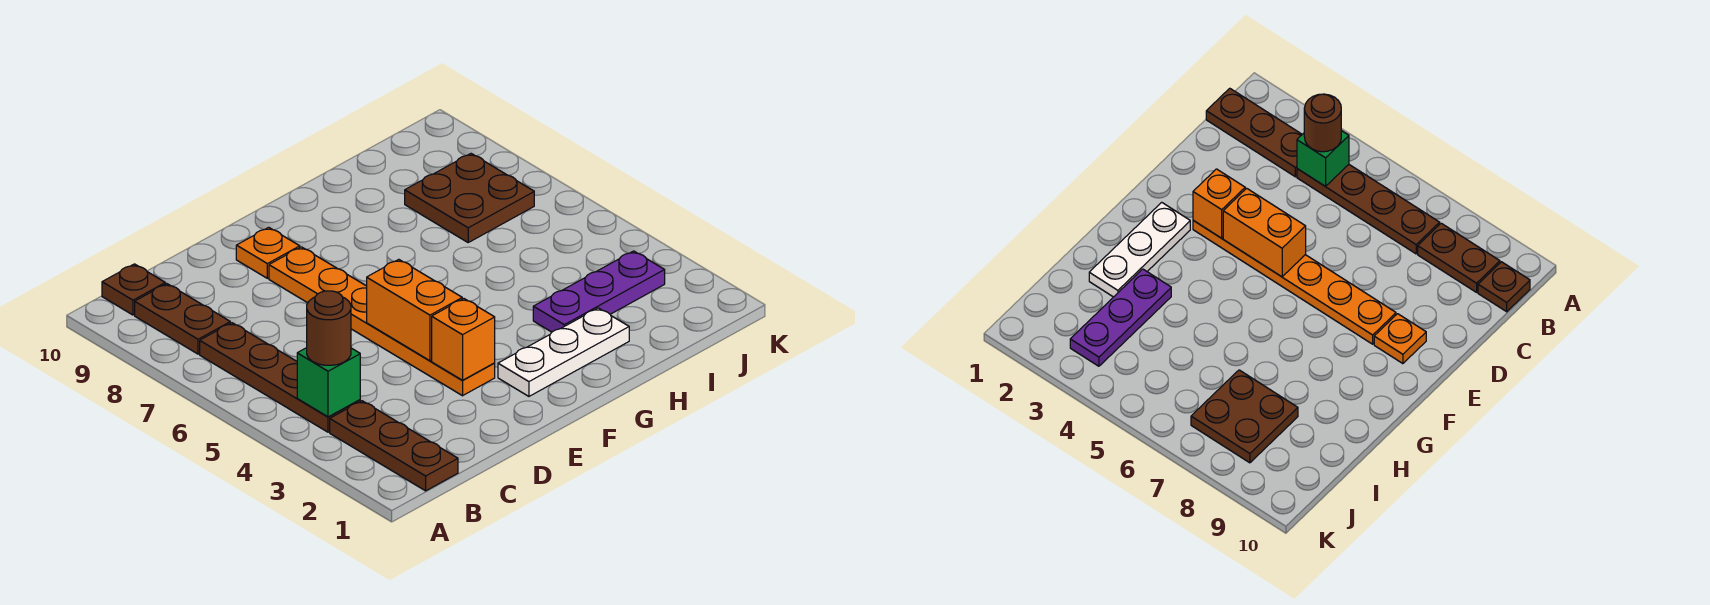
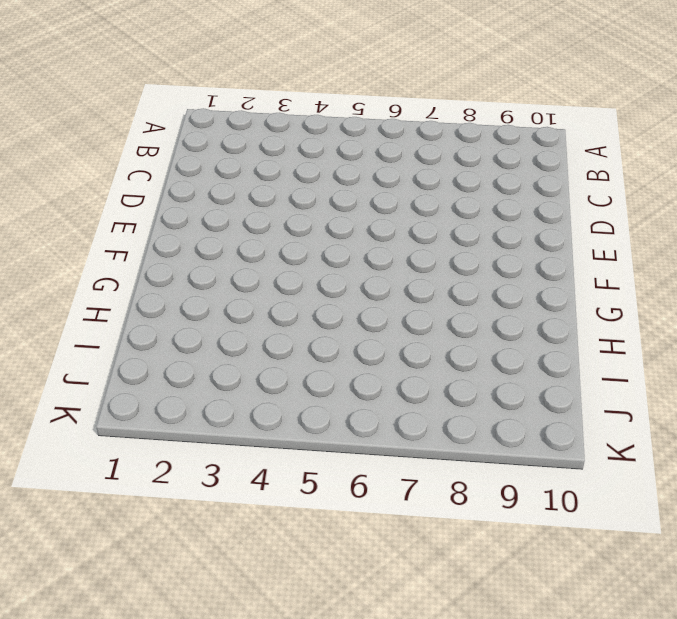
none -> brown 1x3 plate [330,401,458,491]
none -> brown 1x4 plate [200,323,360,432]
none -> brown 1x2 plate [135,284,230,354]

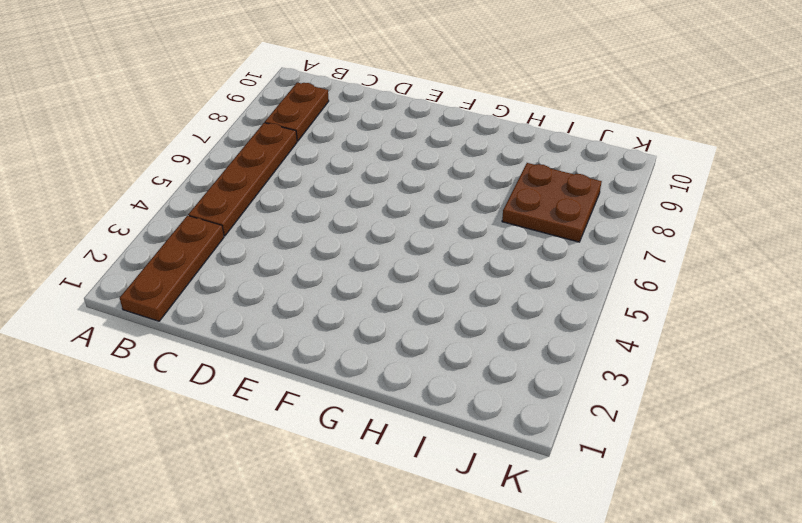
none -> brown 1x1 plate [102,264,165,315]
none -> orange 1x6 plate [269,247,495,396]
none -> orange 1x1 plate [236,227,300,278]

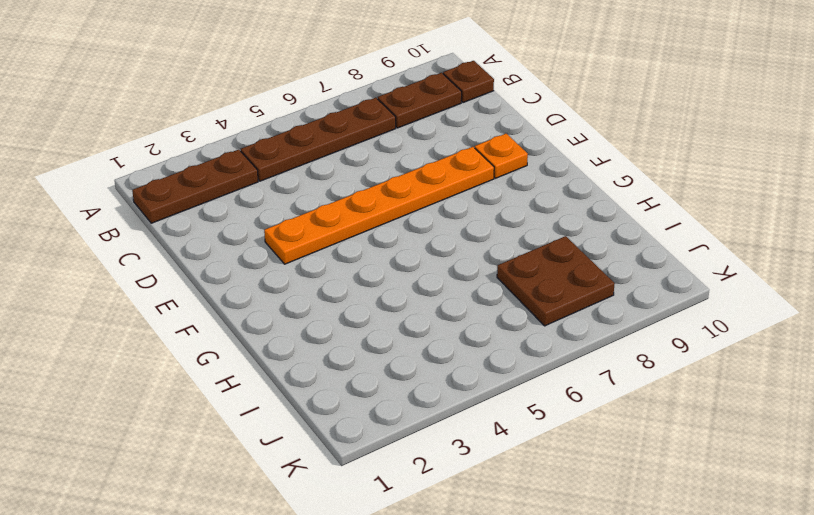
none -> white 1x3 plate [498,308,629,396]
none -> purple 1x3 plate [533,251,665,332]
none -> green 1x1 brick [297,348,360,417]

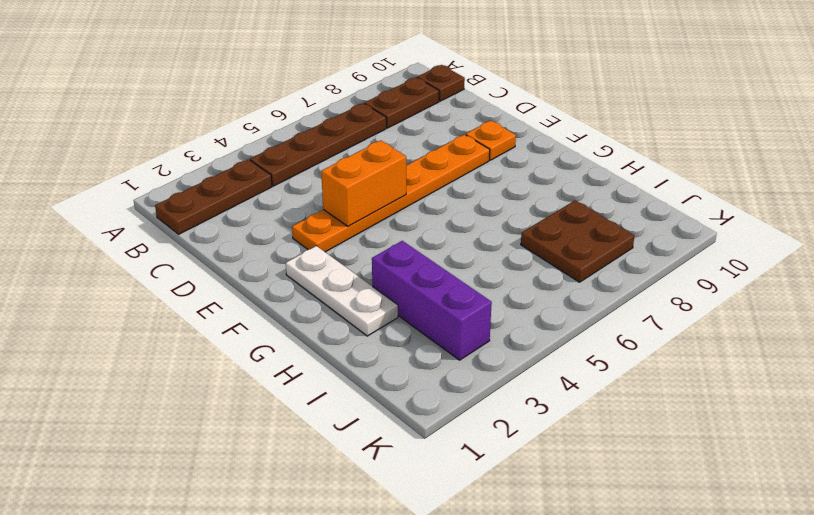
purple 1x3 brick [372,241,492,360] -> purple 1x3 plate [533,251,665,332]
none -> green 1x1 brick [297,348,360,417]
none -> orange 1x1 brick [432,299,495,380]
none -> brown 1x1 round brick [307,291,351,365]

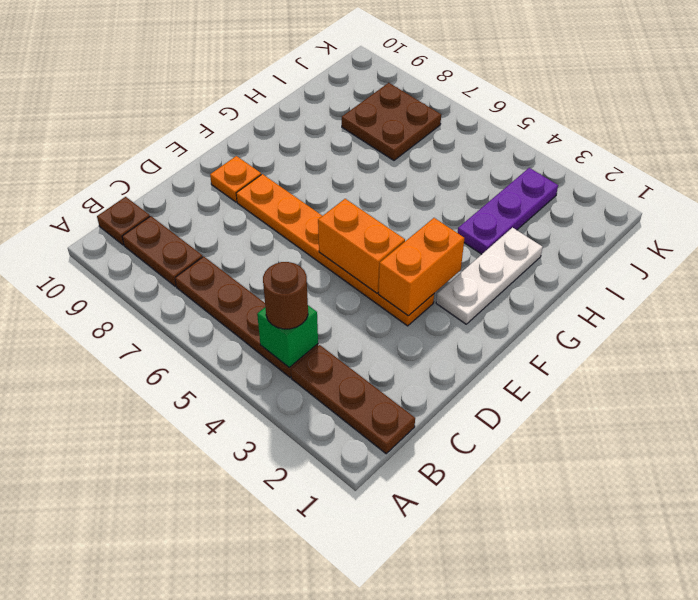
orange 1x2 brick [379,218,464,316] -> orange 1x1 brick [432,299,495,380]

